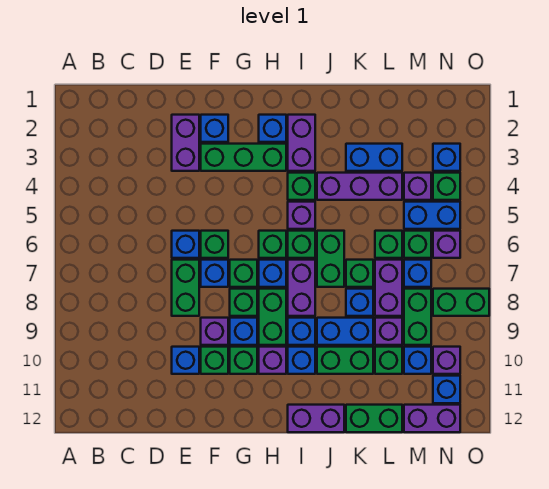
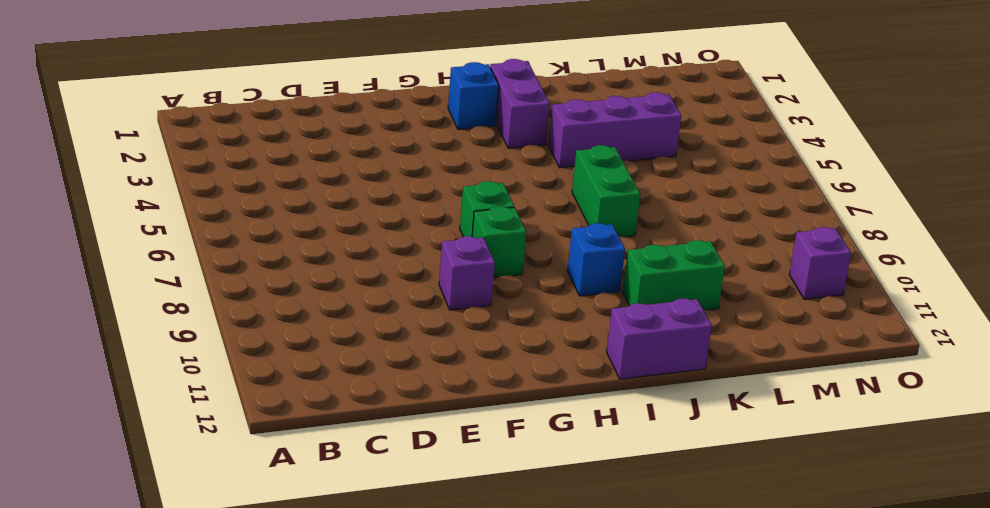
none -> purple 1x2 brick [172,115,199,171]
none -> blue 1x1 brick [172,231,199,258]
none -> green 1x2 brick [172,260,199,316]
none -> blue 1x1 brick [172,347,199,374]

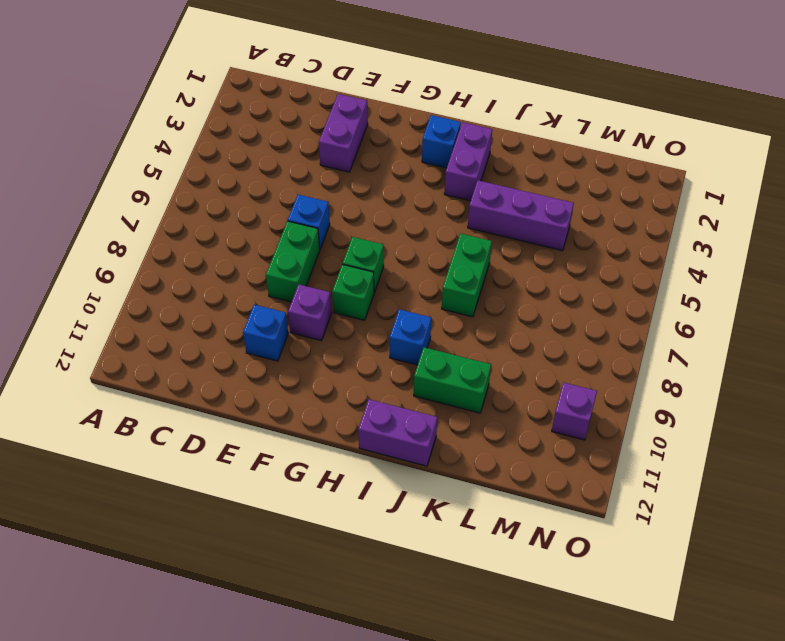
none -> blue 1x1 brick [201,115,228,142]
none -> green 1x3 brick [201,144,286,171]
none -> green 1x1 brick [201,231,228,258]
none -> blue 1x1 brick [201,260,228,287]

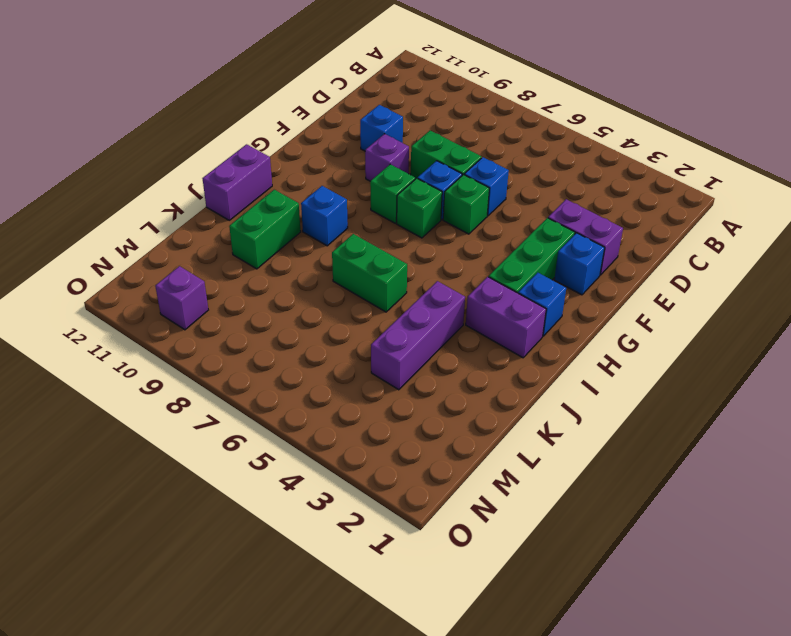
none -> green 1x1 brick [201,347,228,374]
none -> blue 1x1 brick [230,318,257,345]
none -> green 1x1 brick [230,347,257,374]
none -> green 1x1 brick [259,231,286,258]

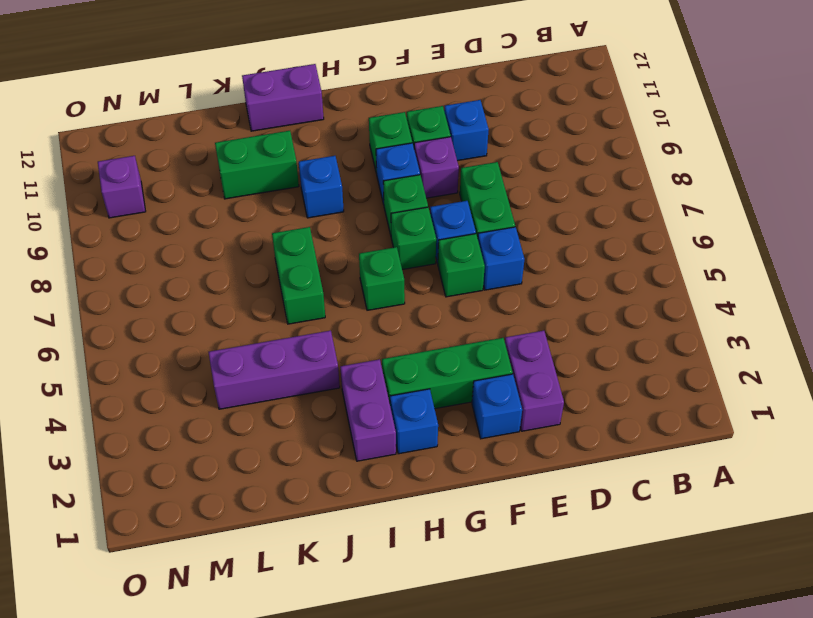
none -> blue 1x1 brick [259,260,286,287]
none -> green 1x2 brick [259,289,286,345]
none -> purple 1x1 brick [259,347,286,374]
none -> green 1x1 brick [288,173,315,200]

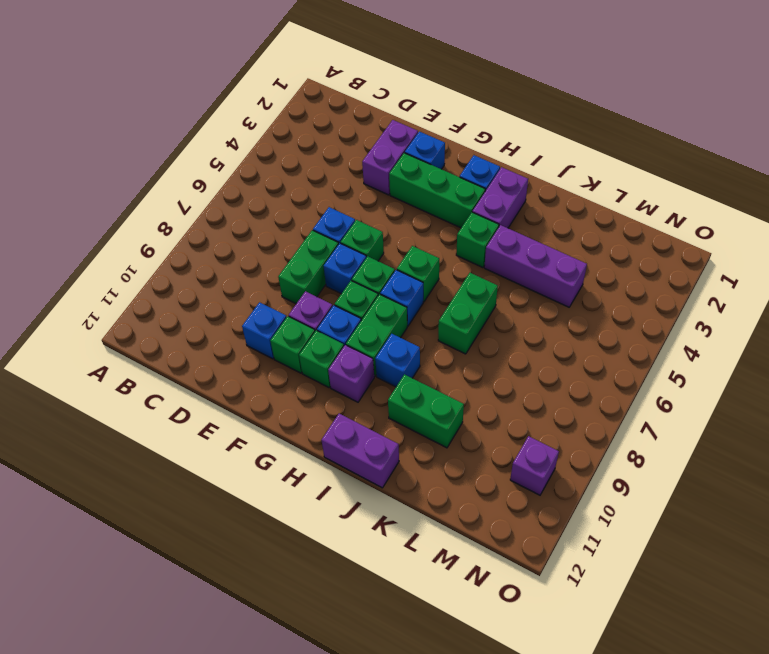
none -> purple 1x1 brick [288,202,315,229]
none -> green 1x1 brick [288,231,315,258]
none -> purple 1x2 brick [288,260,315,316]
none -> blue 1x1 brick [288,347,315,374]

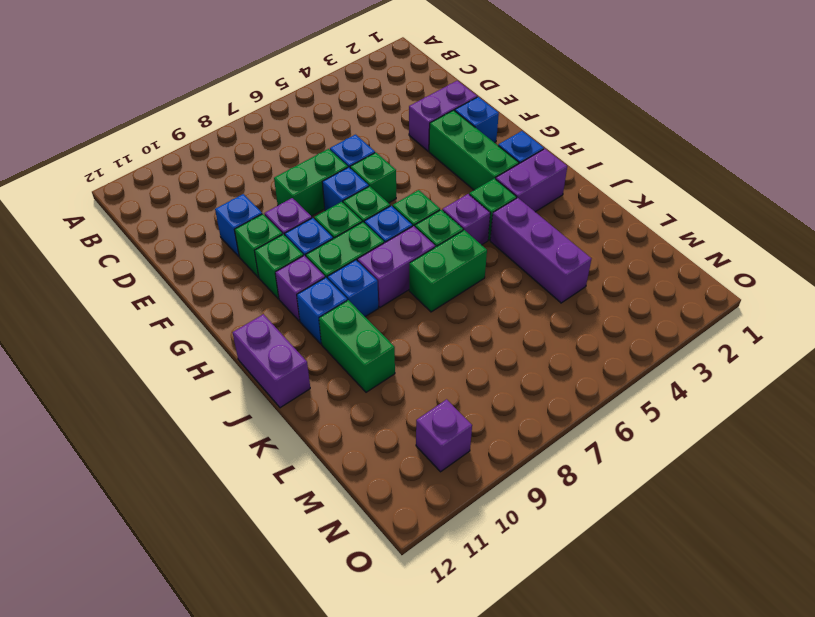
none -> blue 1x2 brick [317,318,373,345]
none -> blue 1x2 brick [346,144,402,171]
none -> green 1x1 brick [346,260,373,287]
none -> blue 1x1 brick [346,289,373,316]

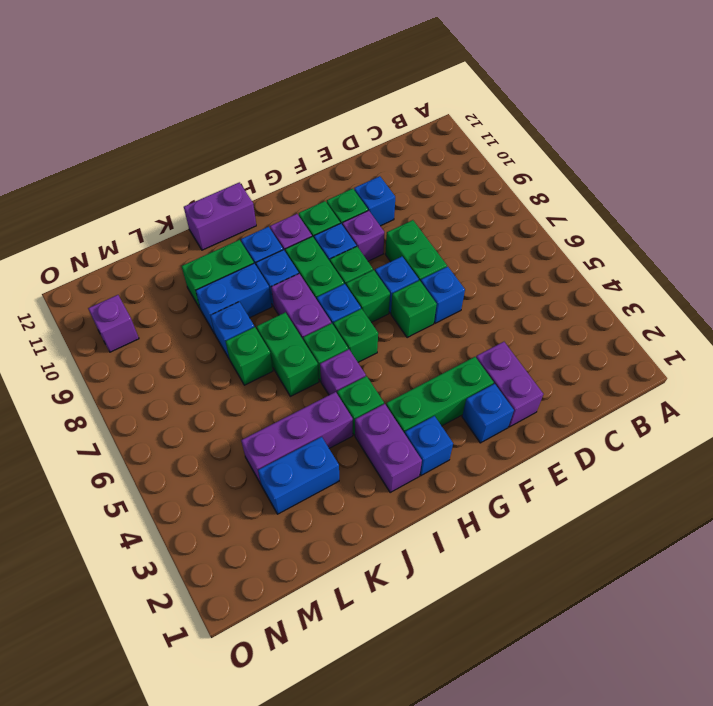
none -> green 1x2 brick [346,405,402,432]
none -> green 1x1 brick [375,231,402,258]
none -> purple 1x2 brick [375,260,402,316]
none -> purple 1x1 brick [375,318,402,345]

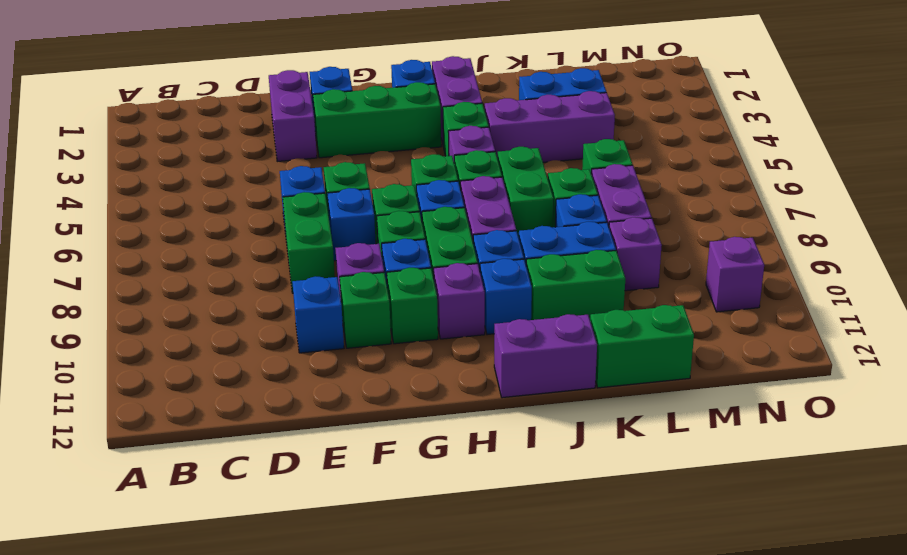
none -> green 1x1 brick [375,347,402,374]
none -> purple 1x1 brick [404,173,431,200]
none -> blue 1x2 brick [404,202,460,229]
none -> green 1x1 brick [404,231,431,258]

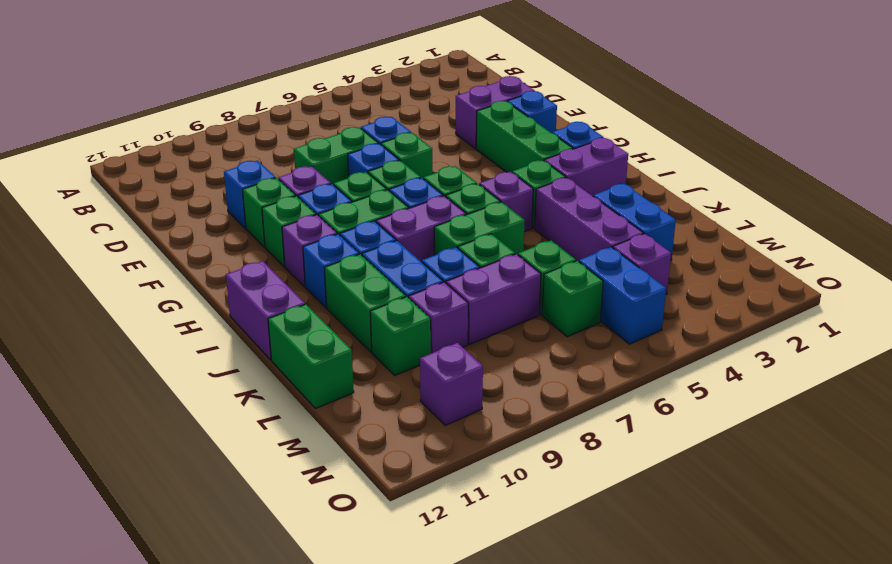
none -> blue 1x1 brick [404,260,431,287]
none -> green 1x2 brick [404,289,431,345]
none -> blue 1x1 brick [404,347,431,374]
none -> purple 1x2 brick [404,405,460,432]

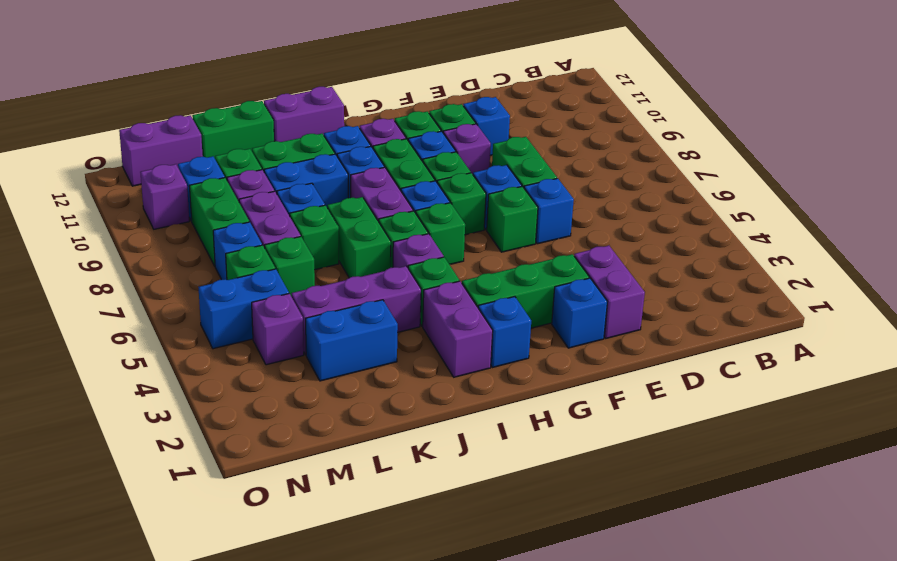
none -> blue 1x1 brick [433,144,460,171]
none -> green 1x1 brick [433,173,460,200]
none -> purple 1x1 brick [433,231,460,258]
none -> green 1x2 brick [433,289,489,316]

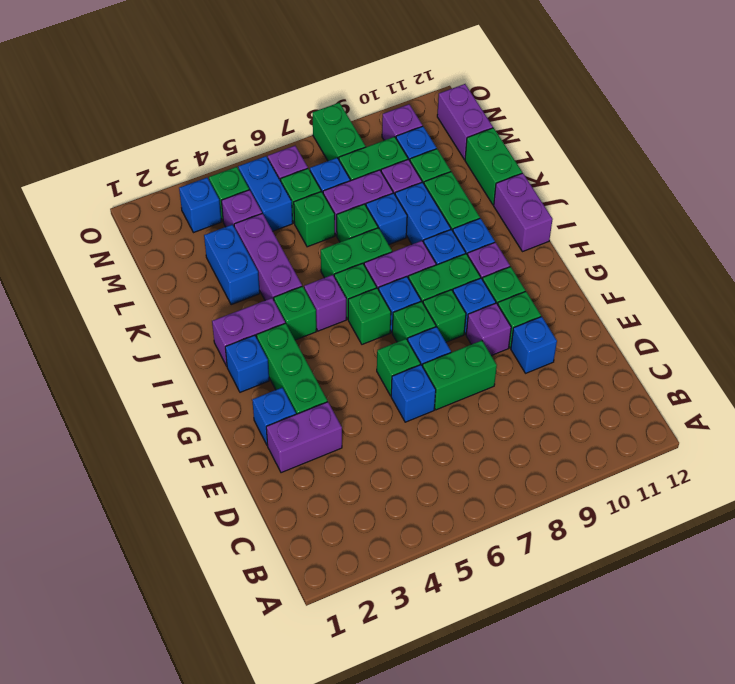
none -> blue 1x1 brick [433,376,460,403]

